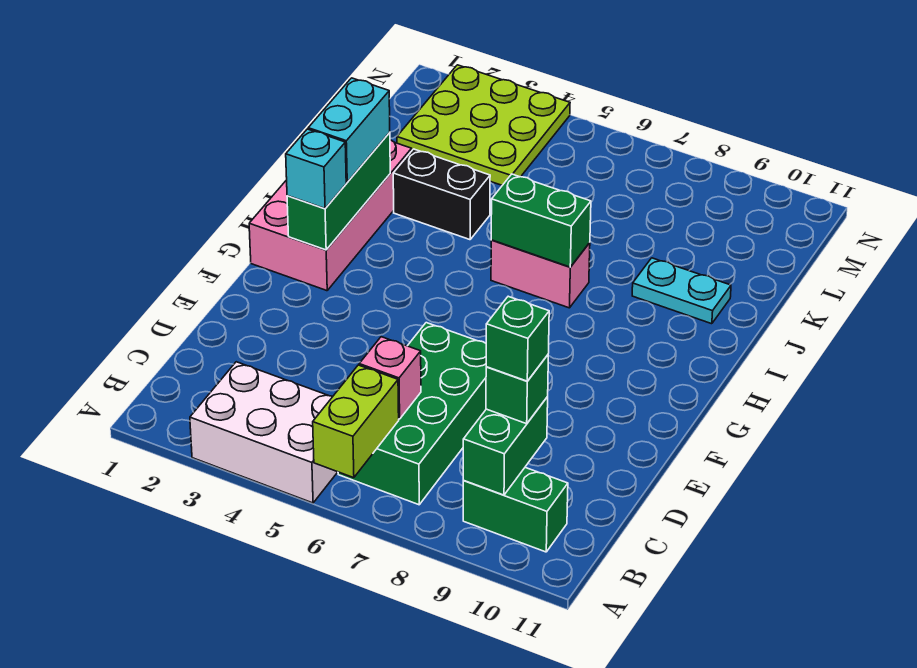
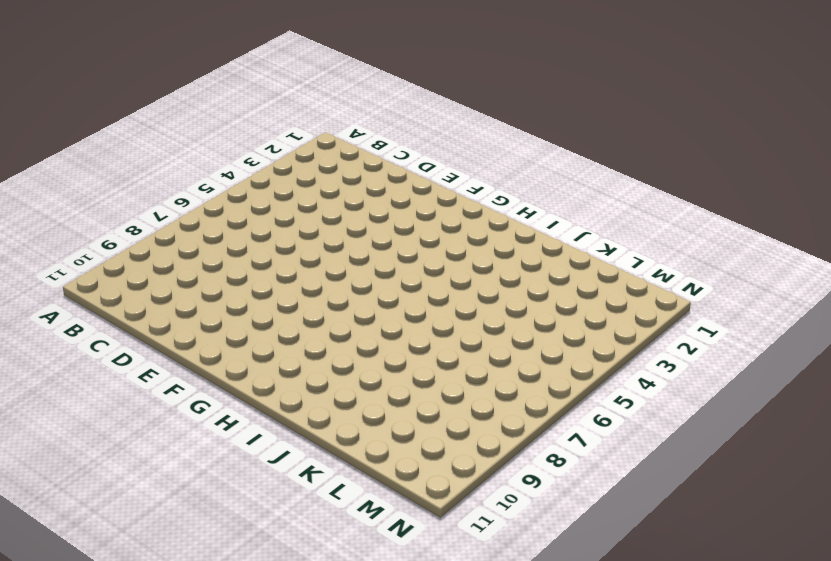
none -> white 2x3 brick [190,362,337,503]
none -> green 2x4 brick [338,323,486,505]
none -> green 1x2 brick [463,468,568,552]

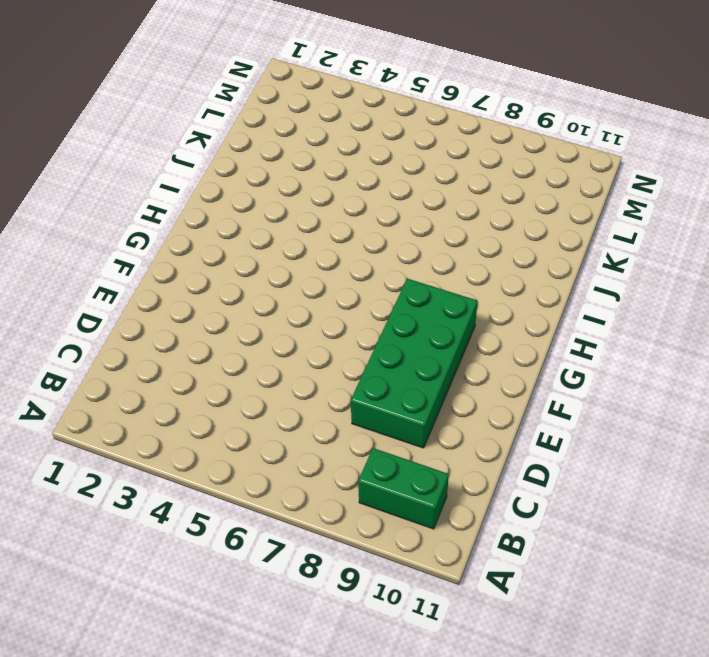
green 2x4 brick [351,279,478,448] -> green 2x4 brick moved to [338,323,486,505]
none -> white 2x3 brick [190,362,337,503]
none -> pink 2x4 brick [249,140,412,291]
none -> pink 1x2 brick [491,240,590,308]

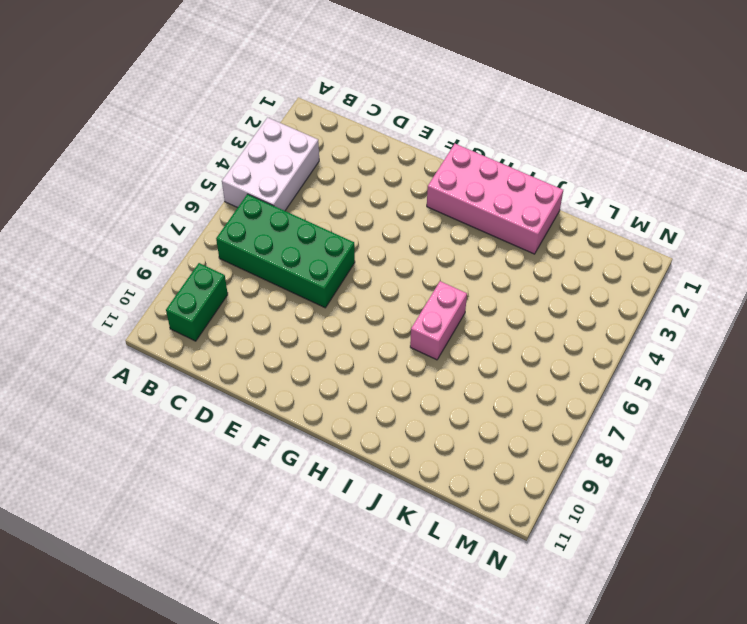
none -> black 1x2 brick [393,149,490,240]
none -> cyan 1x2 plate [632,258,731,324]
none -> lime 3x3 plate [397,65,570,185]

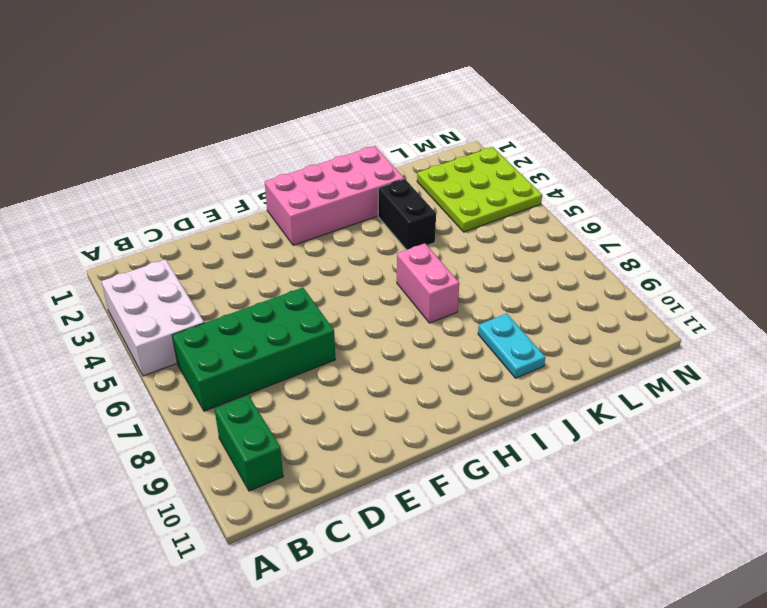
none -> lime 1x2 brick [313,365,399,478]
none -> green 1x2 brick [463,397,548,495]
none -> pink 1x1 brick [359,337,421,419]

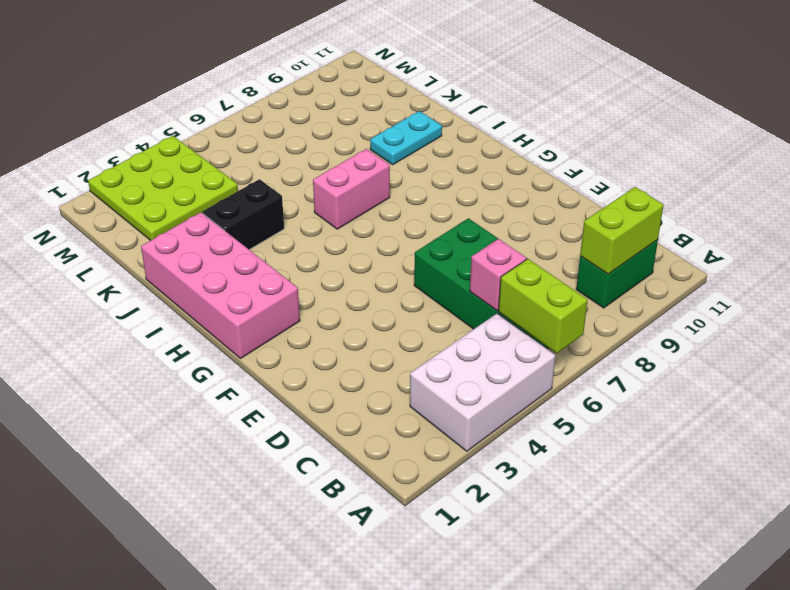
lime 1x2 brick [580,187,663,274] -> green 1x2 brick [463,397,548,495]
none -> green 1x3 brick [287,133,390,250]
none -> green 1x2 brick [491,174,591,267]
none -> green 1x1 brick [486,355,548,424]

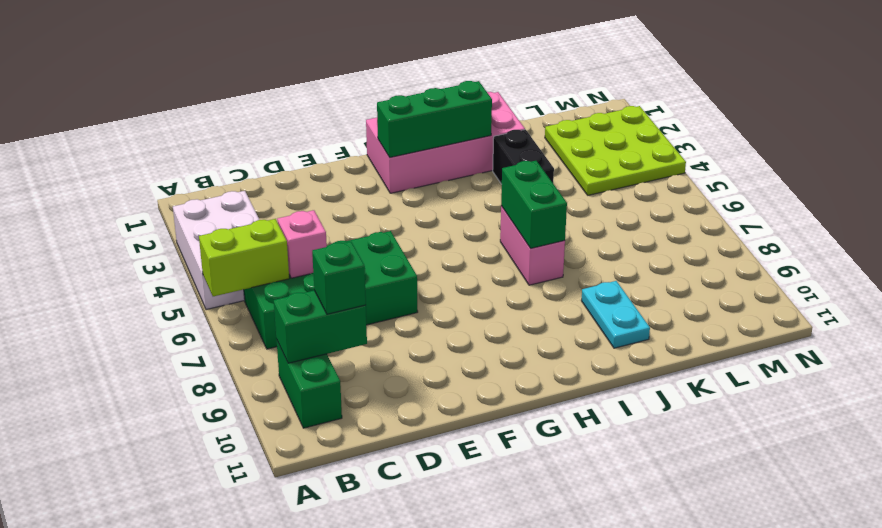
none -> cyan 1x1 brick [286,129,346,209]
none -> cyan 1x2 brick [308,78,390,182]
none -> green 1x1 brick [486,296,549,381]

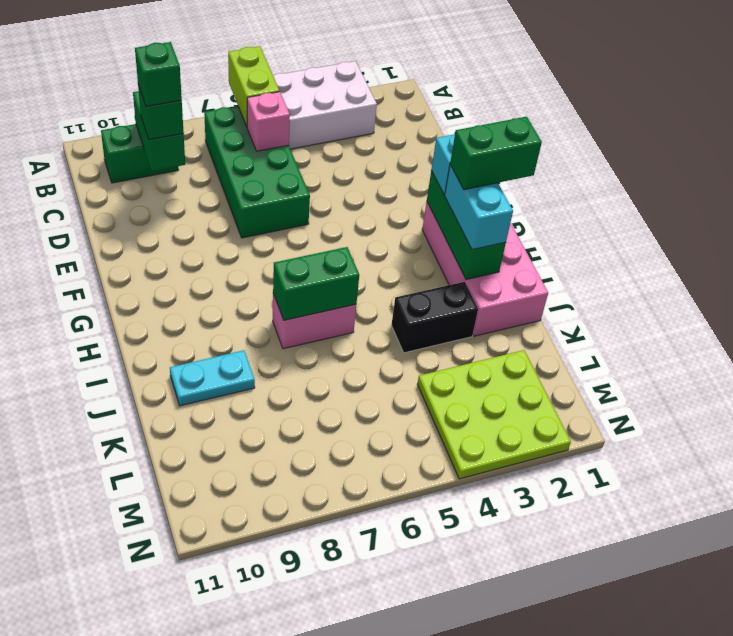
green 1x2 brick [450,117,542,190] -> none

